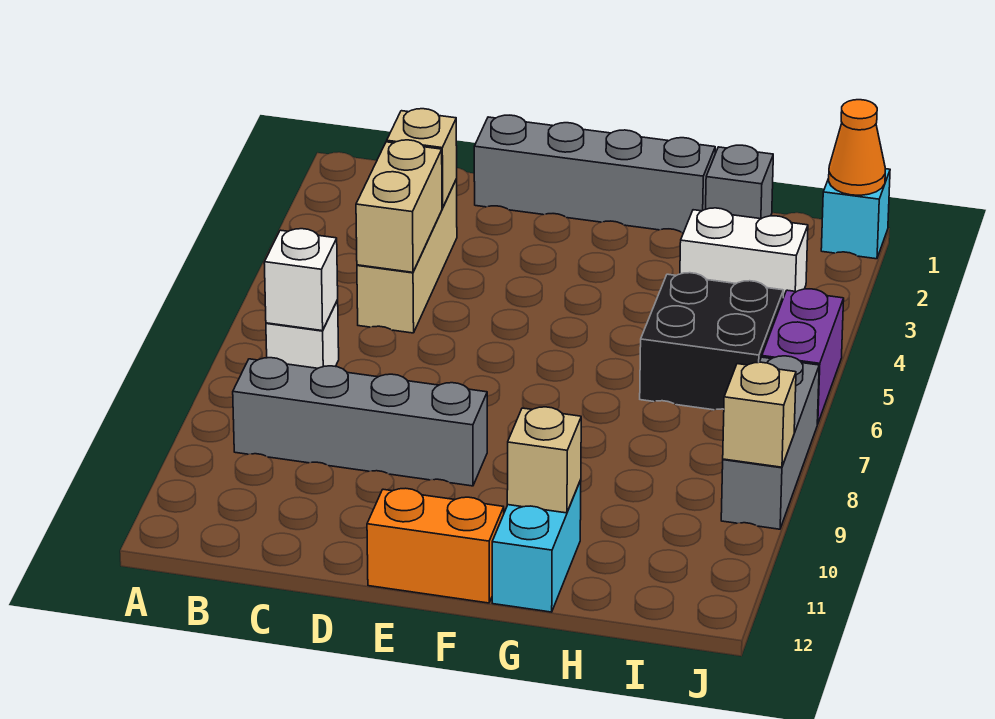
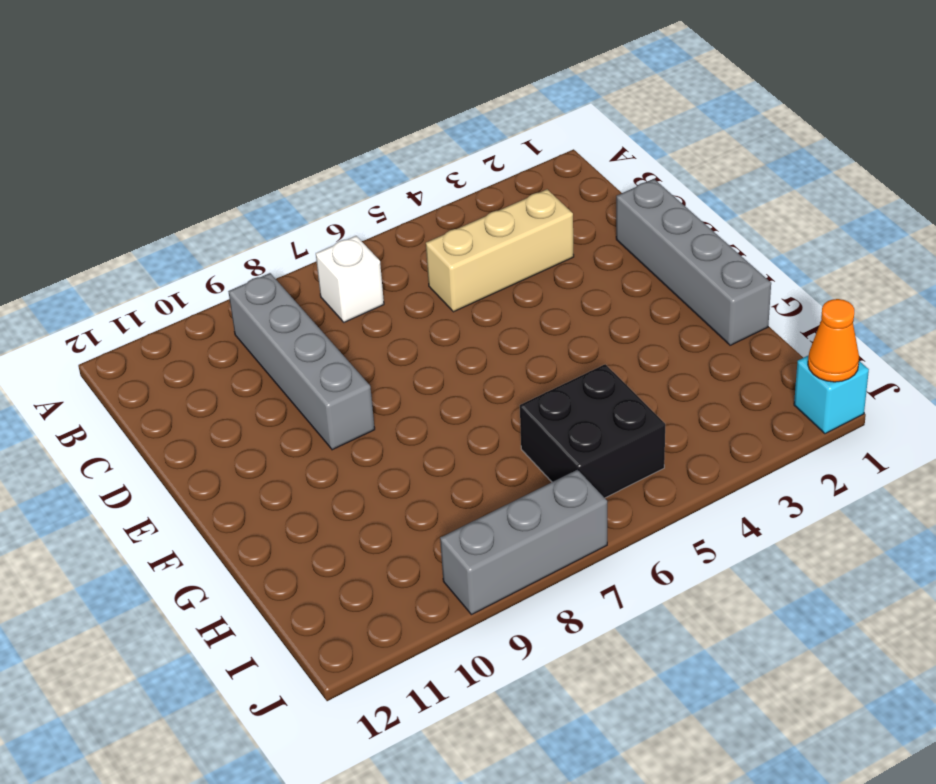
none -> orange 1x2 brick [367,488,504,603]
none -> cyan 1x2 brick [492,480,581,612]
none -> grey 1x1 brick [706,145,773,219]

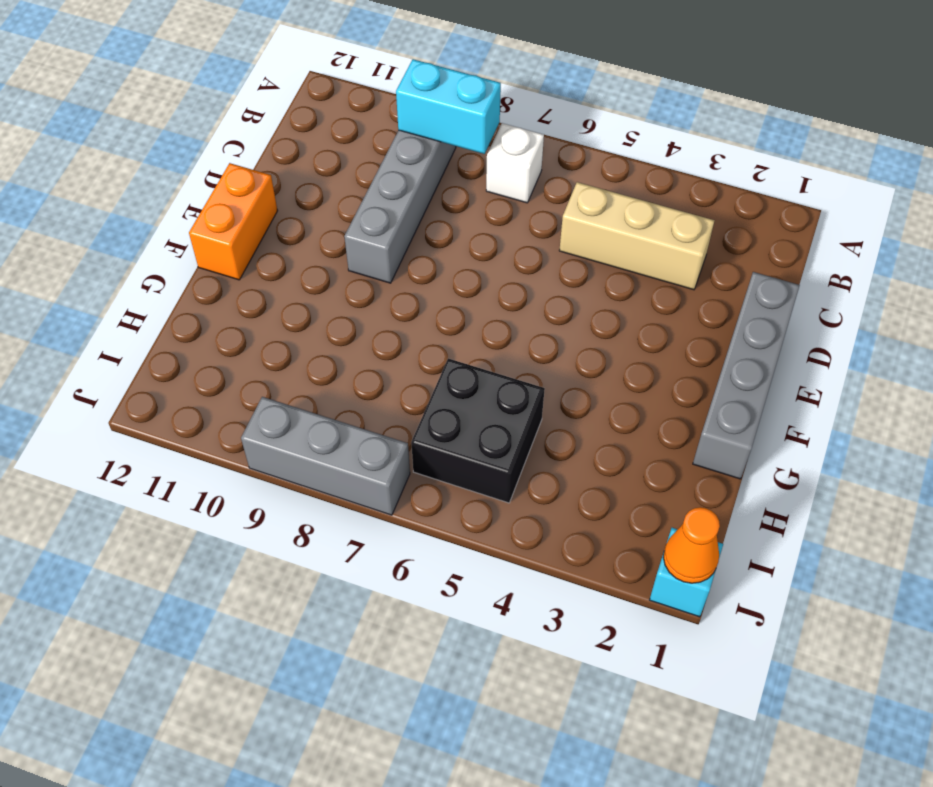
cyan 1x2 brick [396,59,501,154] -> cyan 1x2 brick moved to [492,480,581,612]
none -> grey 1x1 brick [706,145,773,219]
none -> white 1x2 brick [680,208,808,298]
none -> purple 1x2 brick [762,289,844,424]

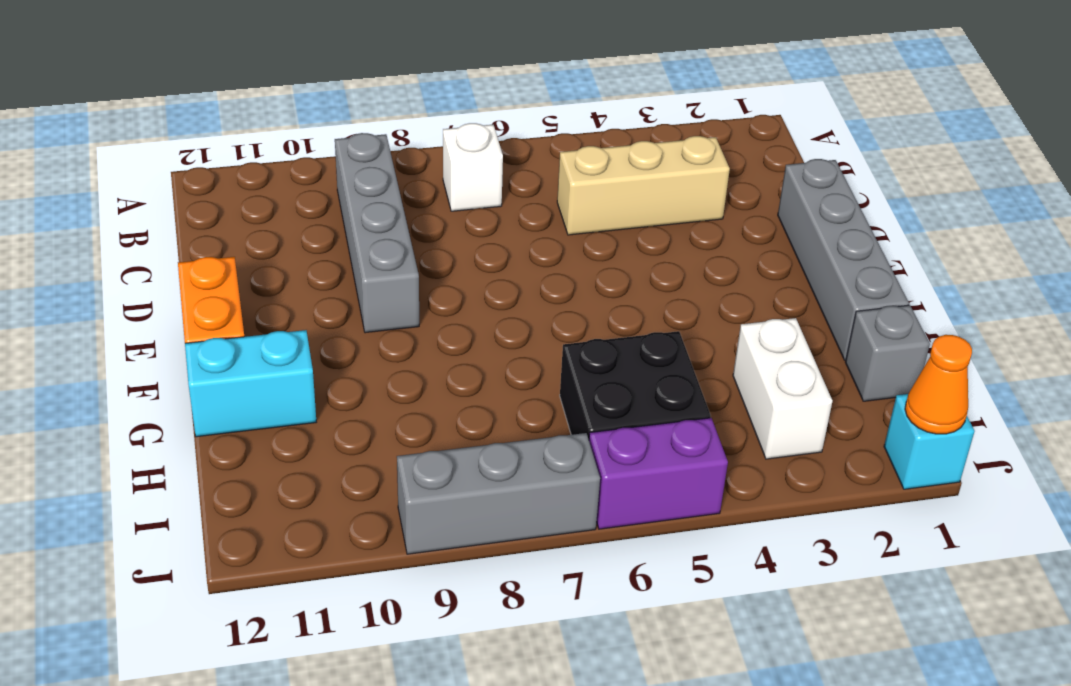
none -> white 1x1 brick [264,229,338,331]
none -> tan 1x1 brick [387,109,457,208]
none -> tan 1x2 brick [356,140,442,272]

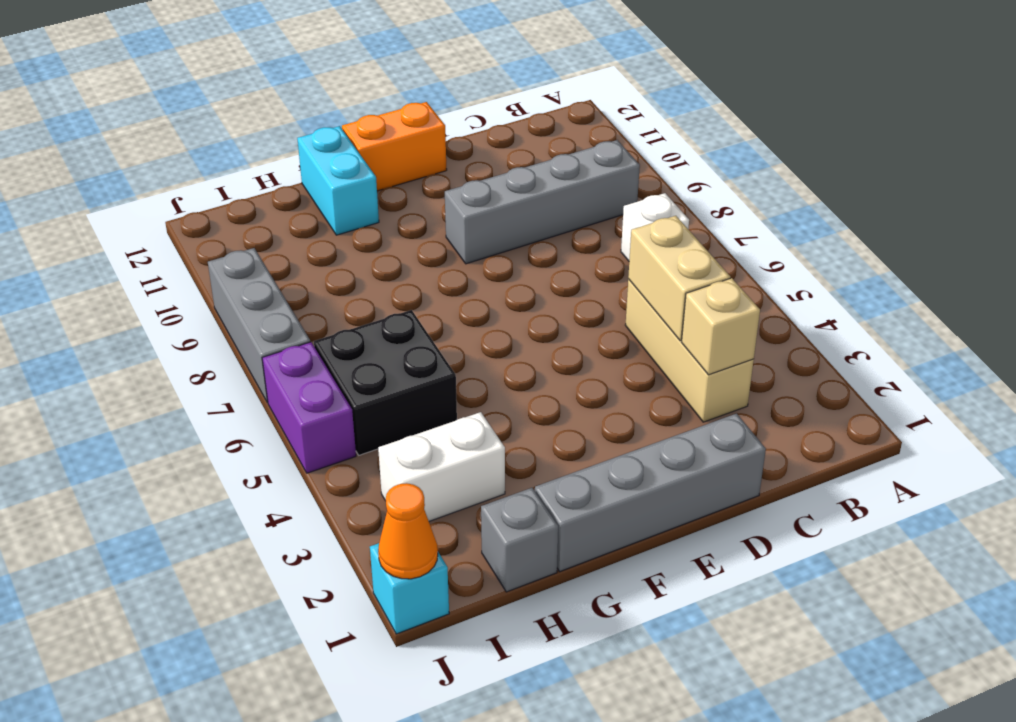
none -> white 1x1 brick [264,229,338,331]
none -> tan 1x1 brick [507,407,581,513]
none -> tan 1x1 brick [723,362,796,467]

